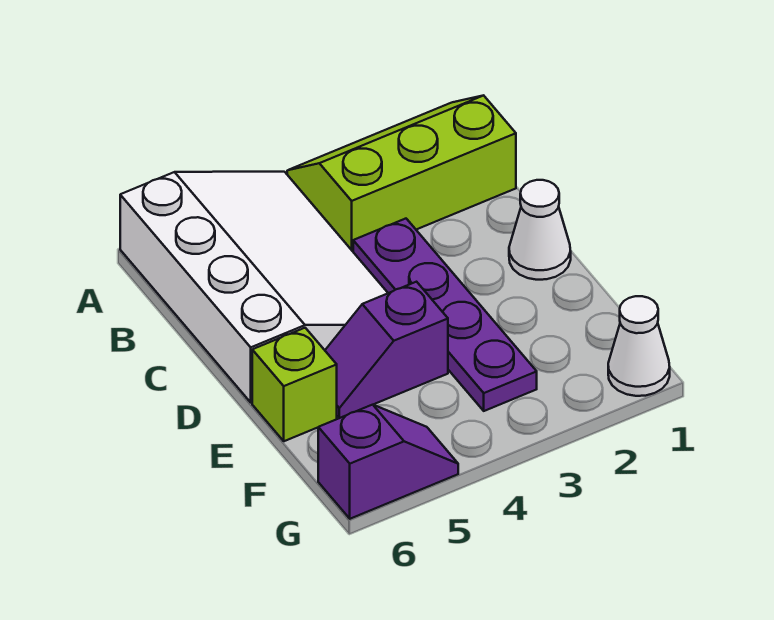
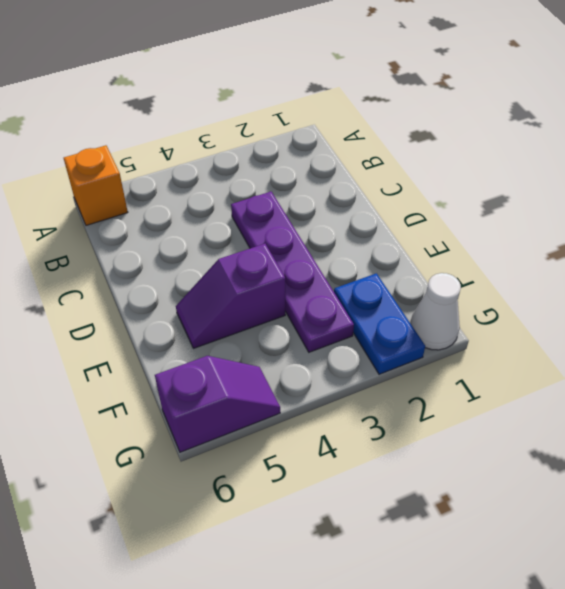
orange 1x1 brick [64,145,128,225] -> white 3x4 slope [120,172,388,402]
blue 1x2 plate [334,273,425,374] -> none
none -> lime 2x3 slope [287,95,516,251]
none -> white 1x1 cone [509,180,571,280]

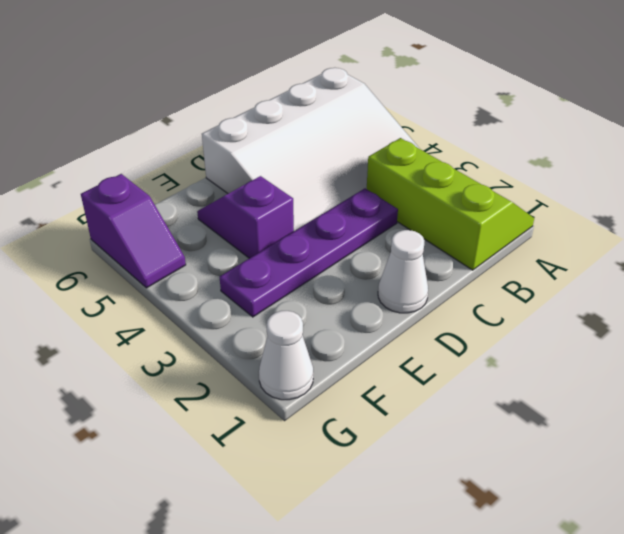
none -> lime 1x1 brick [252,328,337,441]

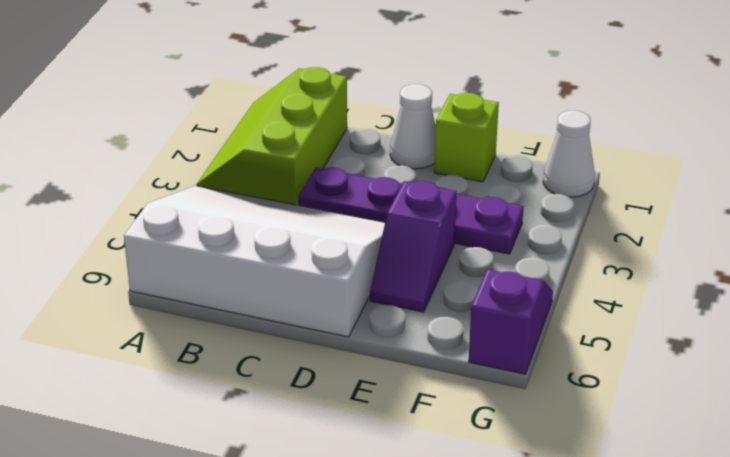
lime 1x1 brick [434,93,499,182] -> lime 1x1 brick moved to [252,328,337,441]

